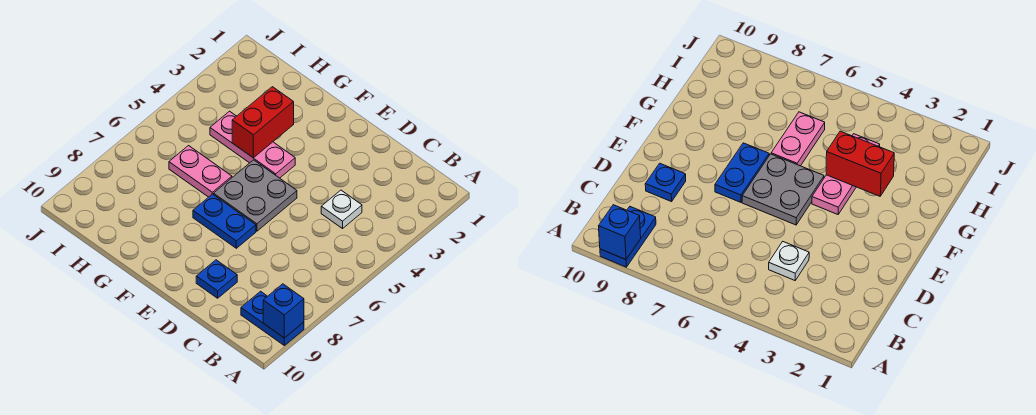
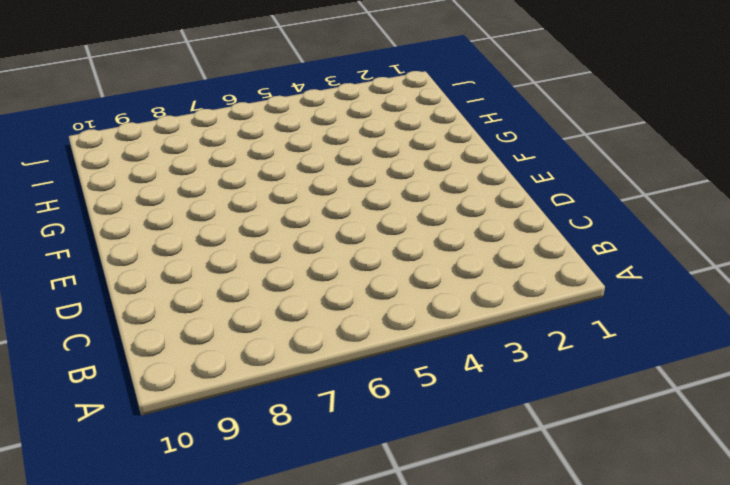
none -> blue 1x2 plate [241,291,304,346]
none -> white 1x1 plate [321,190,362,229]

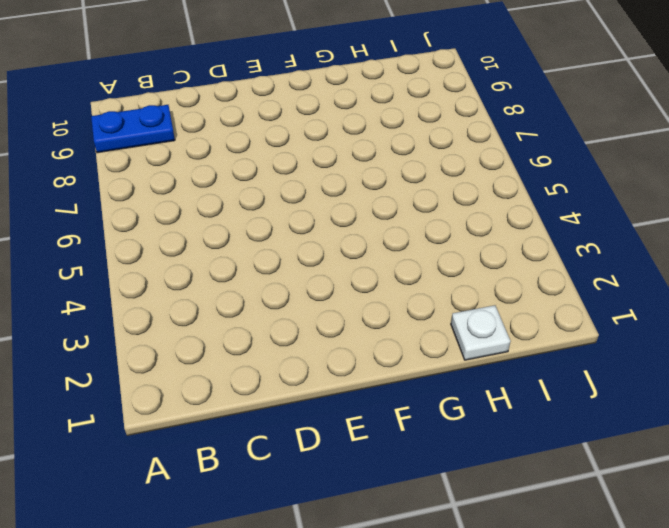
white 1x1 plate [451,305,511,360] -> white 1x1 plate moved to [321,190,362,229]
none -> blue 1x1 plate [196,260,237,298]
none -> grey 2x2 plate [214,160,297,231]

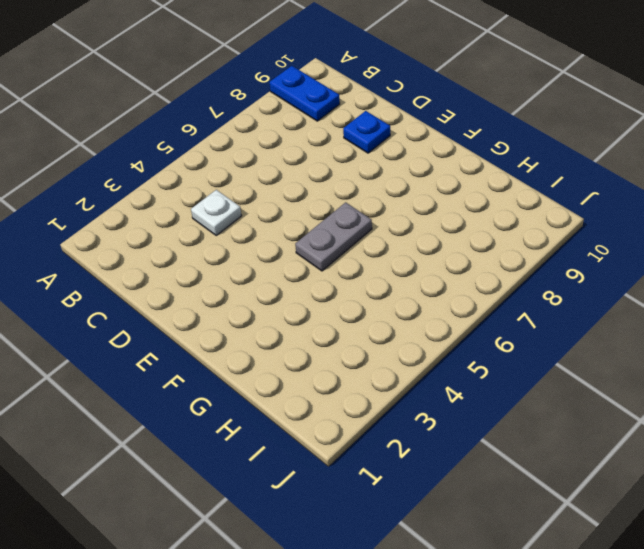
grey 1x2 plate [295,202,372,271] -> grey 2x2 plate [214,160,297,231]
none -> blue 1x2 plate [193,194,256,248]
none -> pink 1x3 plate [210,111,295,178]

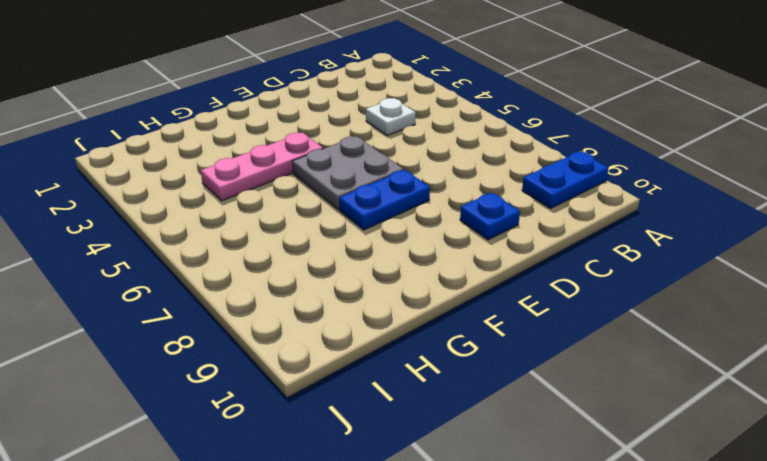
none -> pink 1x2 plate [169,146,232,197]
none -> blue 1x1 brick [263,284,304,338]

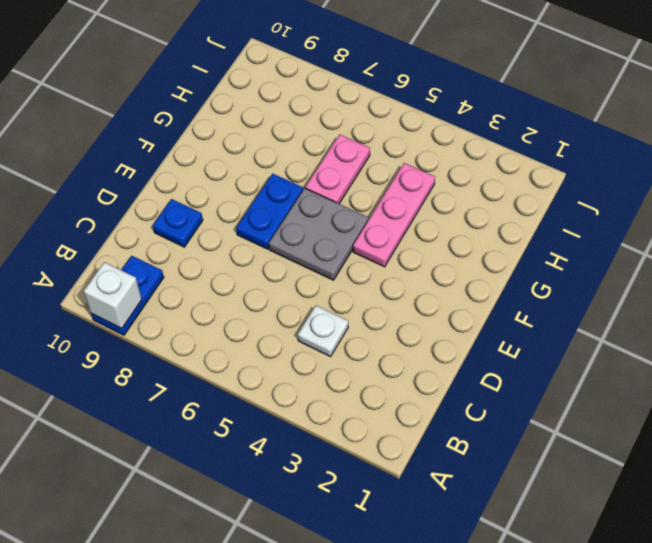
white 1x1 brick [84,262,142,328] -> blue 1x1 brick [263,284,304,338]
none -> red 1x2 brick [232,87,294,158]

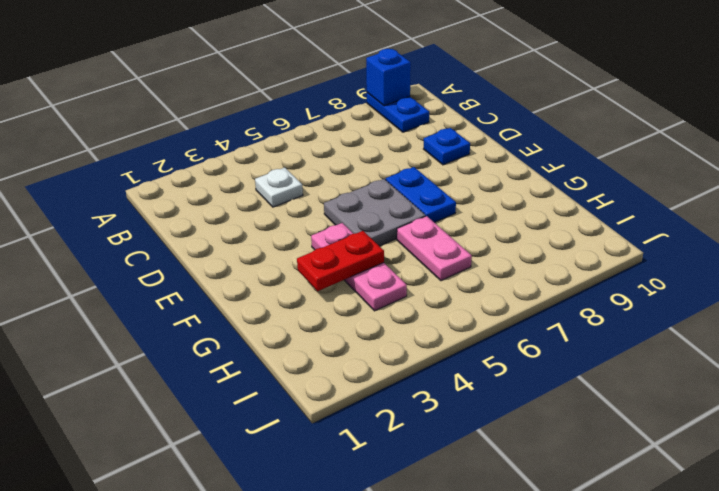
red 1x2 plate [297,231,384,291] -> red 1x2 brick [232,87,294,158]

